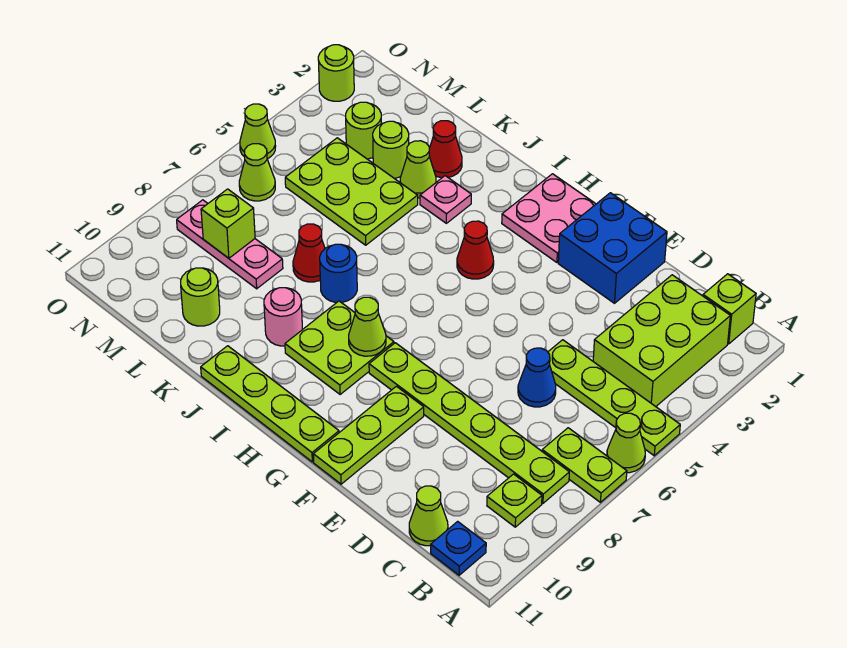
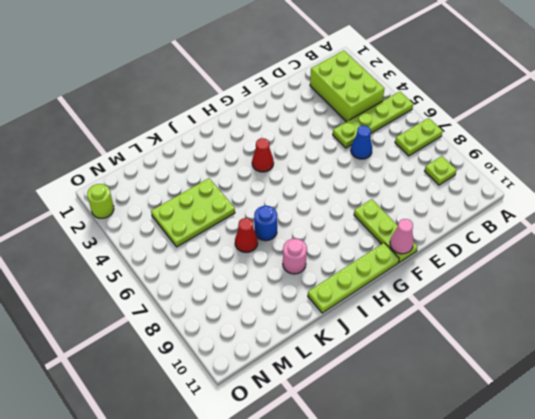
pink 1x1 cone [390,219,414,254] -> none
none -> lime 1x1 cone [607,413,645,473]
none -> lime 1x1 brick [703,274,756,344]
none -> lime 1x6 plate [369,343,569,503]
none -> blue 1x1 plate [431,521,486,575]

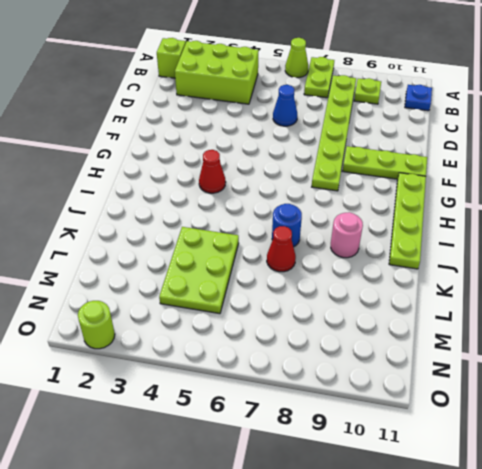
none -> lime 1x4 plate [548,340,680,456]
none -> lime 1x1 cone [409,486,448,546]
none -> blue 2x2 brick [558,193,667,303]
none -> pink 2x2 plate [502,174,596,262]

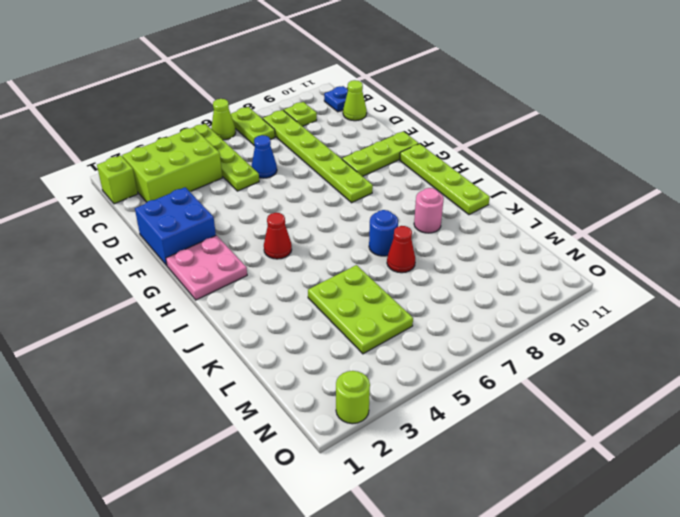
none -> lime 2x2 plate [285,301,394,394]
none -> pink 1x1 plate [420,176,471,223]
none -> red 1x1 cone [429,121,462,178]
none -> lime 1x1 cone [400,141,436,198]

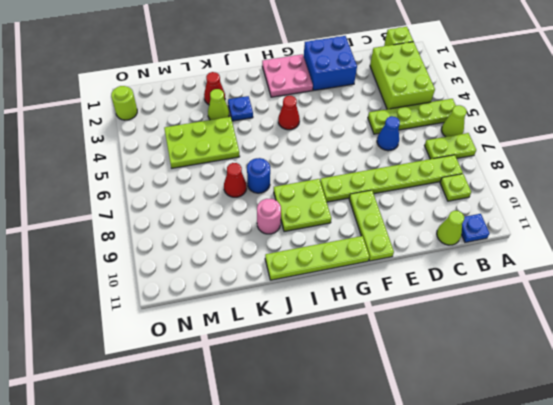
blue 1x1 plate [228,96,253,121] -> pink 1x1 plate [420,176,471,223]
none -> lime 1x1 round brick [373,121,409,178]
none -> pink 1x3 plate [177,200,283,289]
none -> lime 1x1 round brick [181,268,220,326]
none -> lime 1x1 round brick [346,102,381,159]

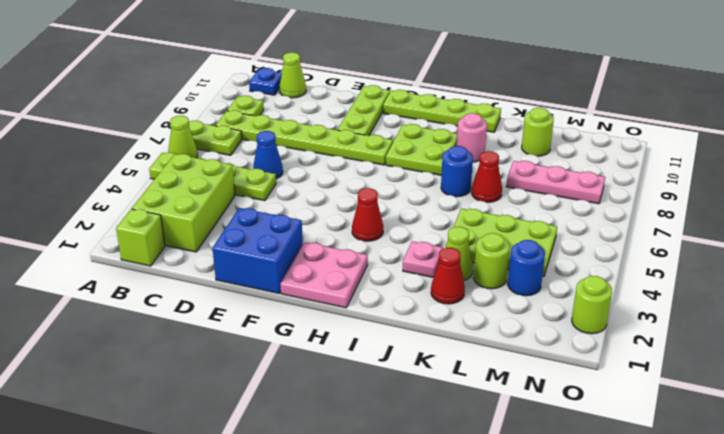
blue 1x1 round brick [508,240,545,296] -> lime 1x1 round brick [346,102,381,159]
none -> lime 1x1 cone [239,144,275,201]
none -> lime 1x1 cone [240,104,276,159]
none -> lime 1x1 cone [349,297,386,356]
none -> lime 1x1 brick [201,189,255,258]

